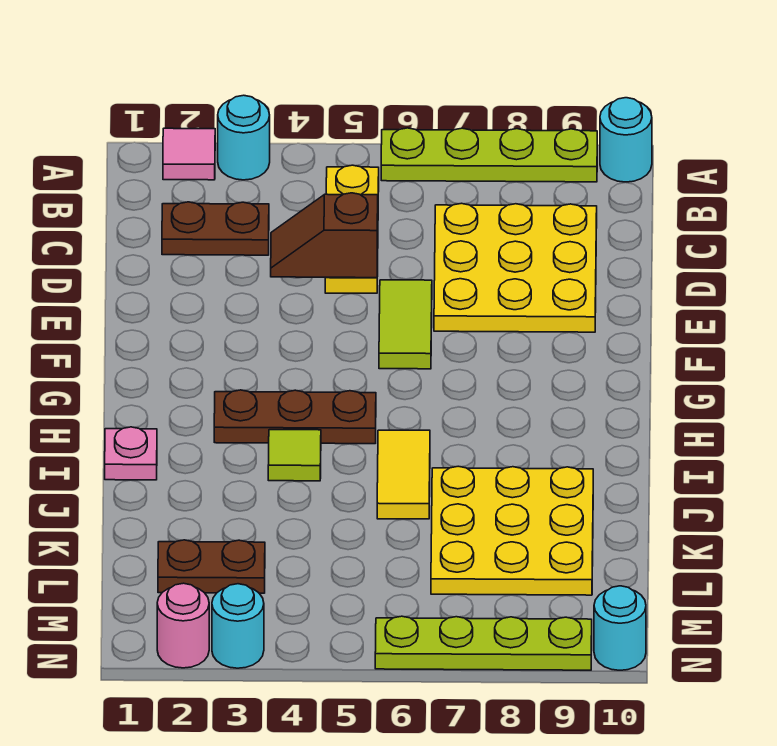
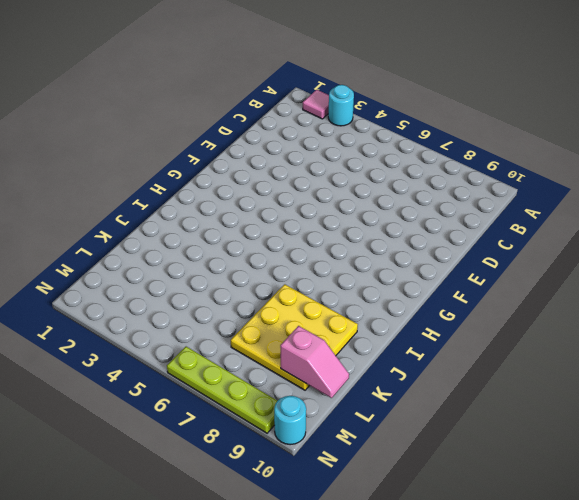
pink 1x2 slope [280,326,349,398] -> none
none -> lime 1x4 plate [381,128,597,182]
none -> cyan 1x1 round brick [600,98,652,182]
none -> yellow 1x3 plate [325,165,379,293]

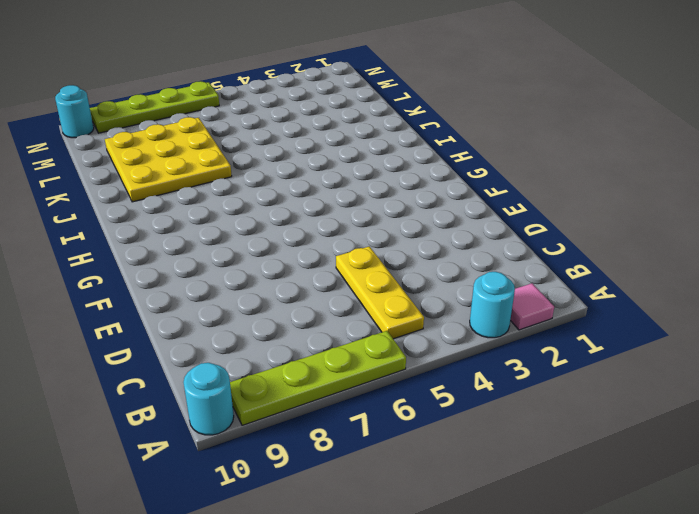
none -> brown 1x2 plate [162,202,269,255]
none -> yellow 3x3 plate [434,203,597,332]
none -> lime 1x2 tile [379,280,432,369]

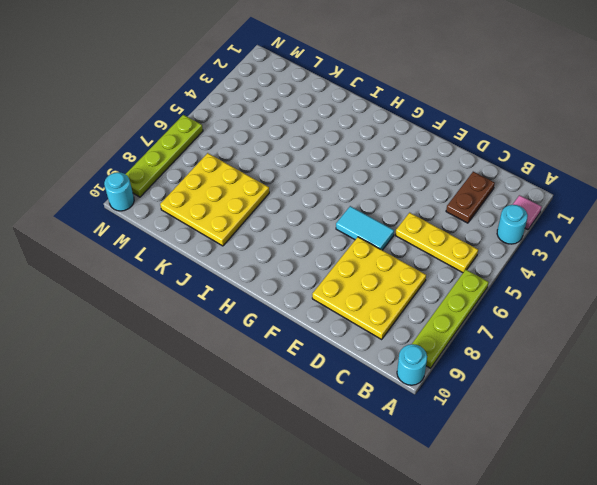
cyan 1x2 tile [336,206,394,250] -> lime 1x2 tile [379,280,432,369]
none -> brown 1x3 plate [214,390,376,444]
none -> pink 1x1 plate [105,427,157,480]
none -> lime 1x1 tile [268,430,321,481]

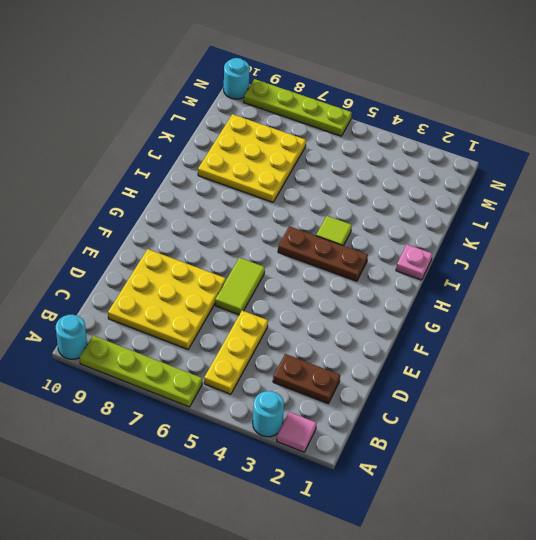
none -> yellow 1x2 tile [377,430,430,519]
none -> brown 1x2 plate [158,540,265,593]
none -> pink 1x1 round brick [157,583,209,668]

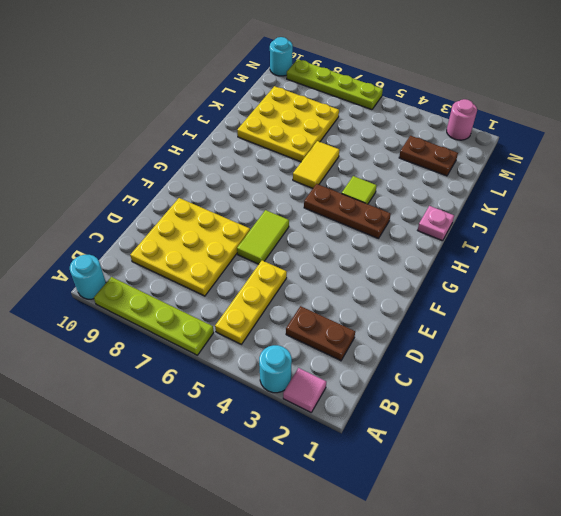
none -> cyan 1x1 round brick [212,584,264,668]
none -> brown 1x2 slope [271,193,378,278]

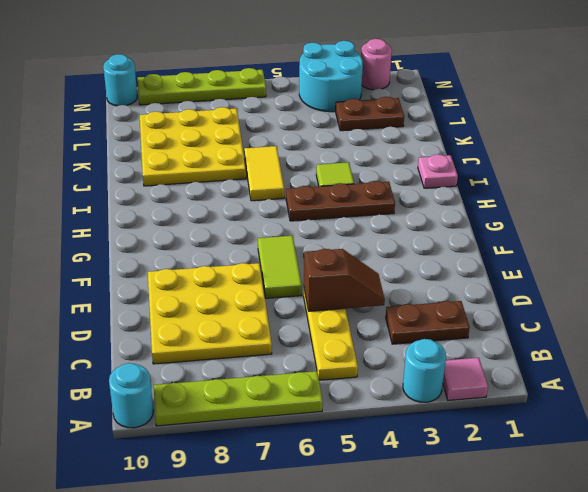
cyan 2x2 round brick [299,41,363,112] -> cyan 1x1 round brick [212,584,264,668]

